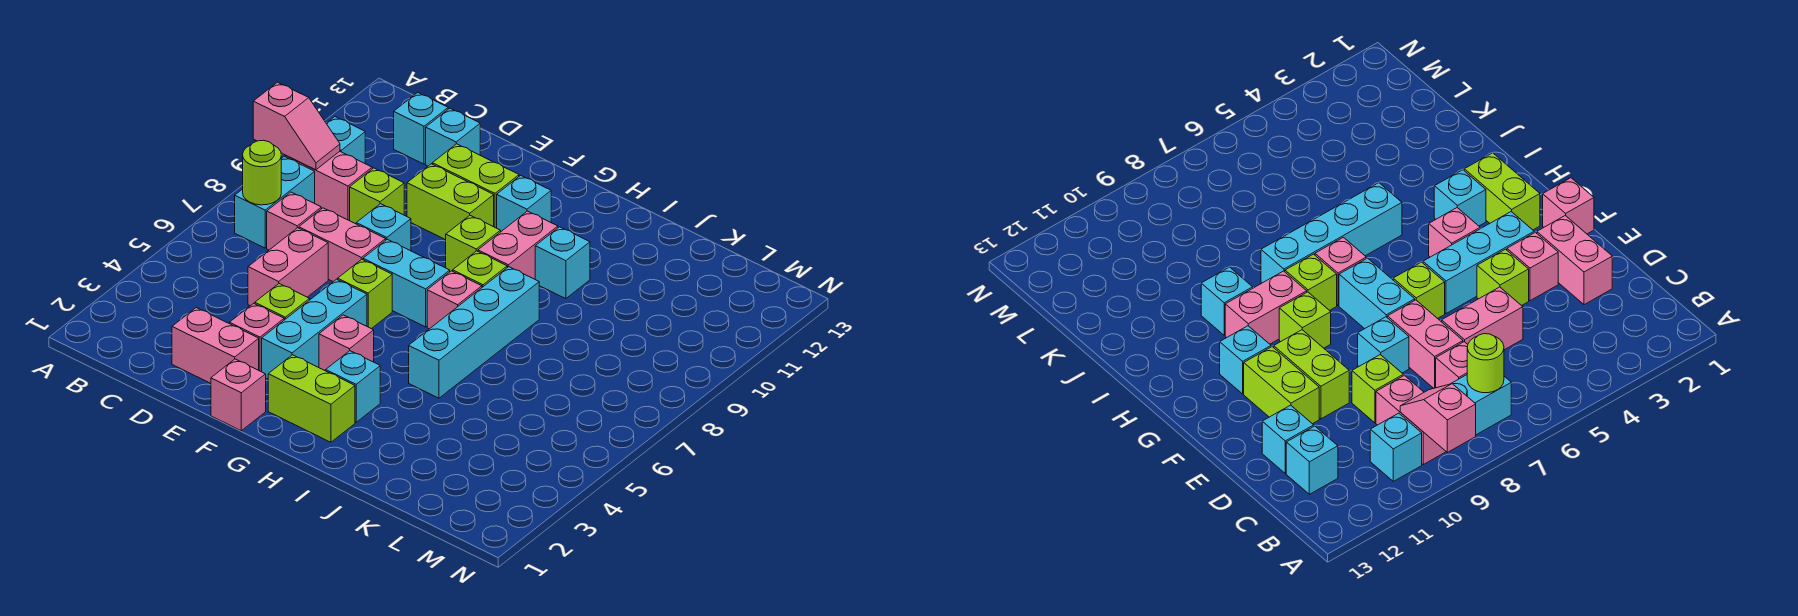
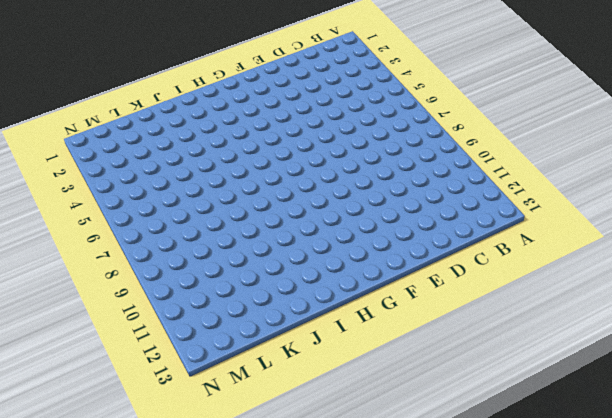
none -> cyan 1x2 brick [235,156,315,248]
none -> pink 1x2 brick [285,152,372,221]
none -> cyan 1x1 brick [326,117,365,163]
none -> pink 1x1 brick [267,192,321,250]

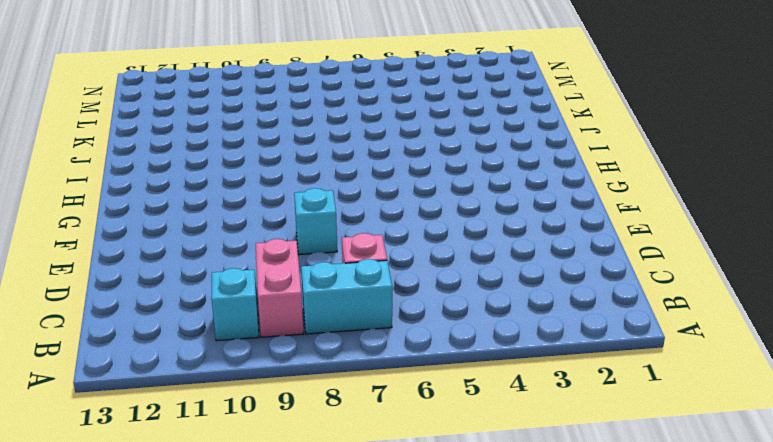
none -> cyan 1x1 brick [394,93,448,164]
none -> pink 1x2 brick [172,308,259,383]
none -> pink 1x2 brick [248,228,328,306]
none -> pink 1x2 brick [299,208,386,281]

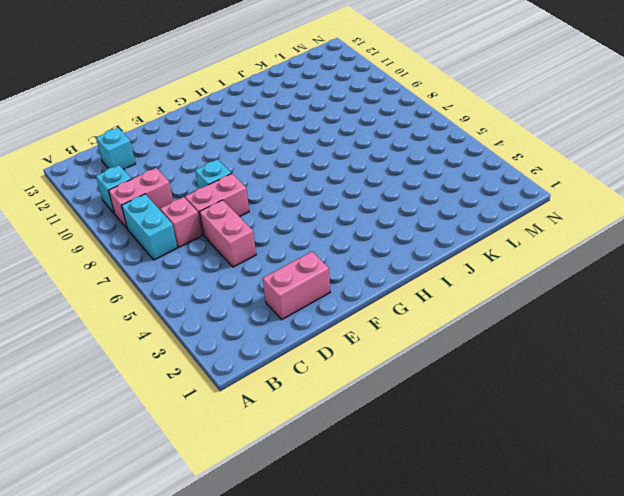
none -> lime 1x1 brick [350,168,404,224]
none -> cyan 1x1 brick [426,108,480,166]
none -> pink 1x1 brick [229,303,284,372]
none -> lime 1x1 brick [255,284,310,320]

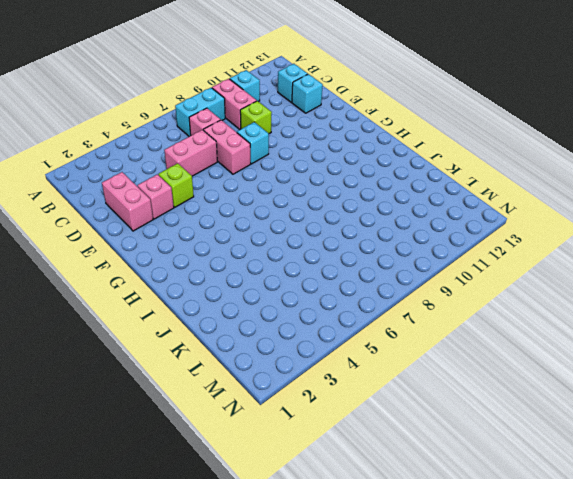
none -> lime 1x2 brick [407,164,494,240]
none -> lime 1x2 brick [432,144,519,228]
none -> pink 1x1 brick [211,359,266,431]
none -> cyan 1x3 brick [262,279,367,379]

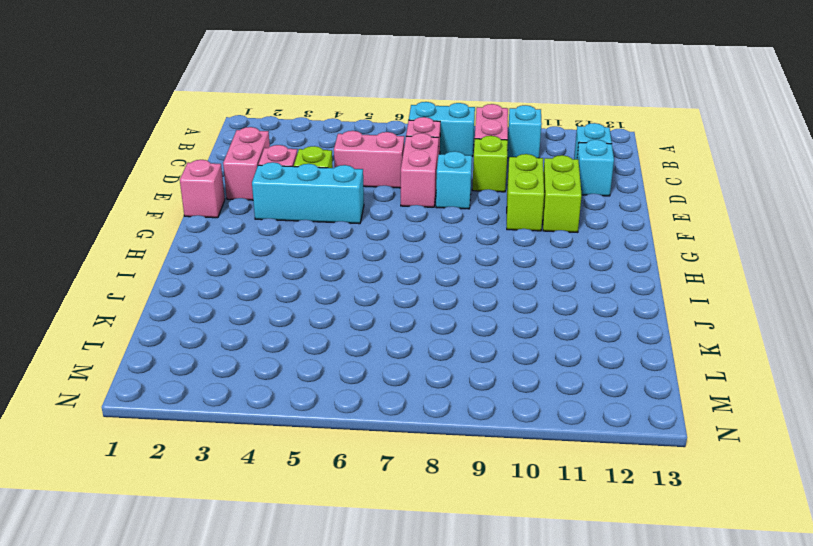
none -> lime 1x1 brick [338,259,392,329]
none -> cyan 1x2 brick [363,239,450,327]
none -> lime 1x2 brick [268,355,355,442]
none -> pink 1x1 brick [319,315,374,371]

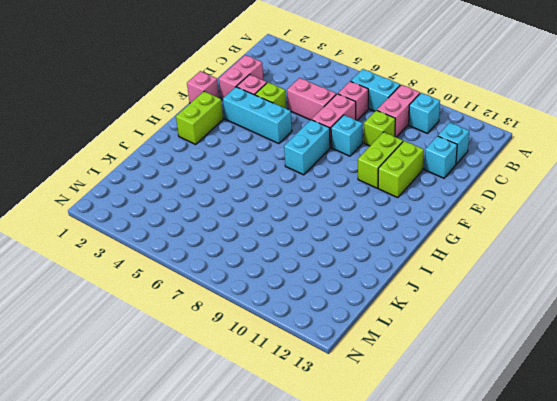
none -> lime 1x1 brick [338,259,392,329]
none -> pink 1x1 brick [319,315,374,371]
none -> lime 1x1 brick [446,215,501,271]
none -> cyan 1x1 brick [497,175,551,231]

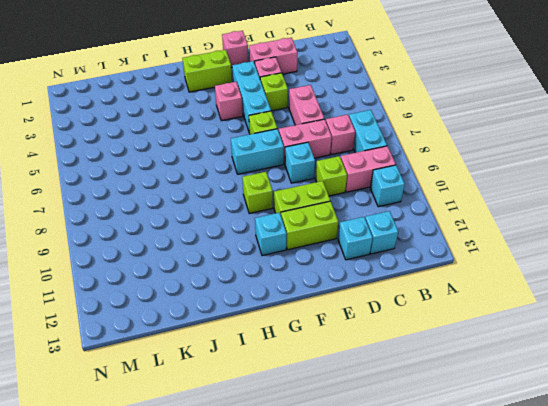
none -> cyan 1x1 brick [326,351,380,422]
none -> pink 1x1 brick [427,271,482,329]
none -> lime 1x1 brick [453,251,507,287]
none -> pink 1x2 brick [478,211,558,279]

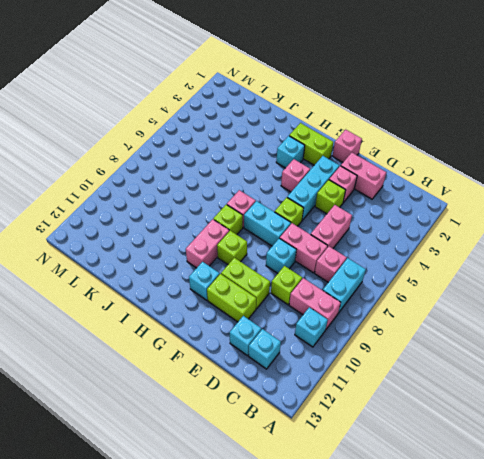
none -> cyan 1x4 brick [409,267,539,398]
none -> cyan 1x1 brick [535,227,590,299]
none -> pink 1x2 slope [253,82,340,170]
none -> lime 1x1 round brick [243,140,281,205]

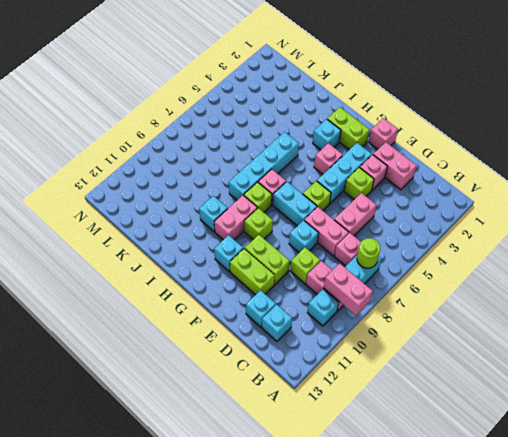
pink 1x2 brick [324,263,373,315] -> pink 1x2 slope [253,82,340,170]

